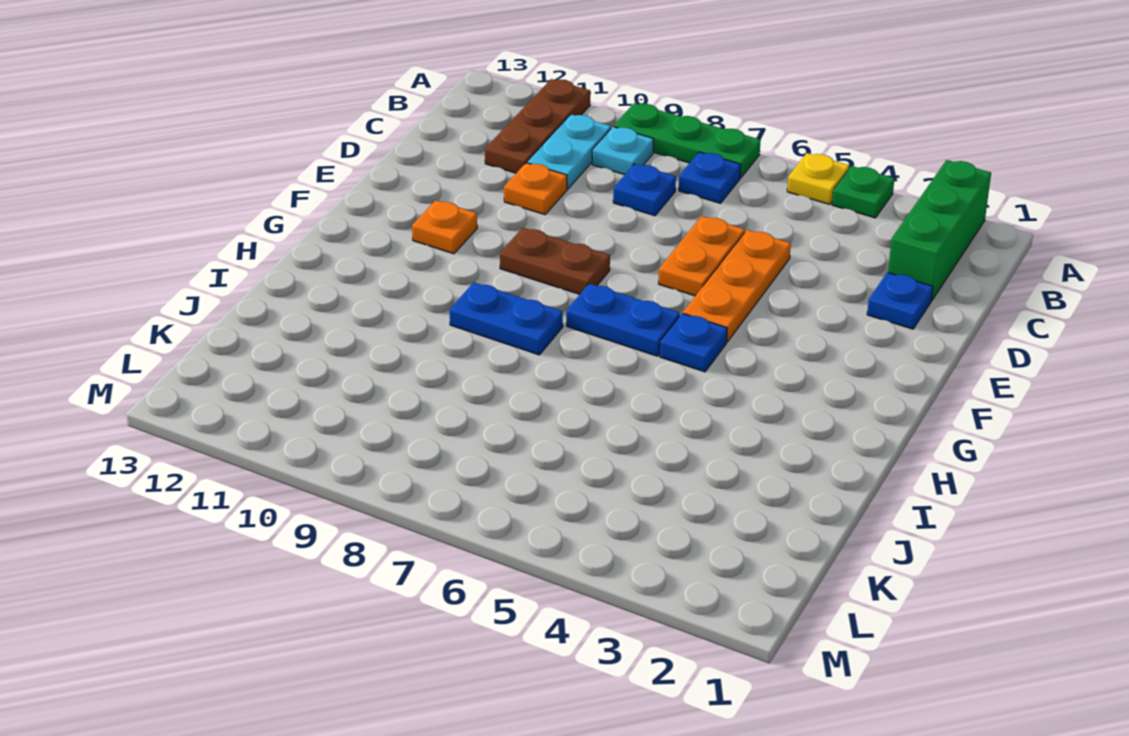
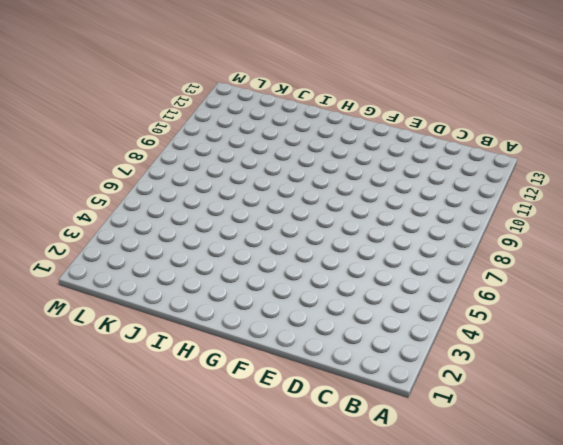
none -> green 1x3 brick [888,160,991,300]
none -> green 1x1 plate [832,166,894,218]
none -> yellow 1x1 plate [787,153,849,204]

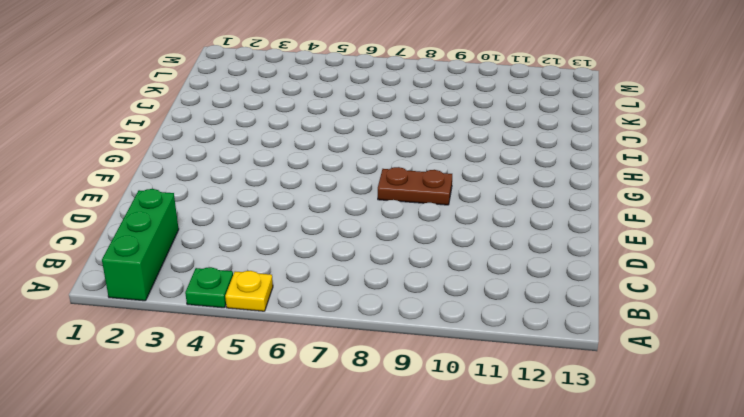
none -> green 1x3 plate [614,103,761,178]
none -> brown 1x3 plate [485,79,590,173]
none -> blue 1x1 plate [679,152,741,203]

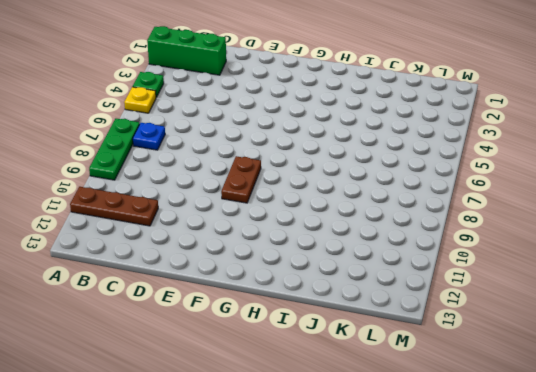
none -> cyan 1x1 plate [592,127,654,175]
none -> cyan 1x2 plate [527,114,611,189]
none -> blue 1x1 plate [613,164,676,216]

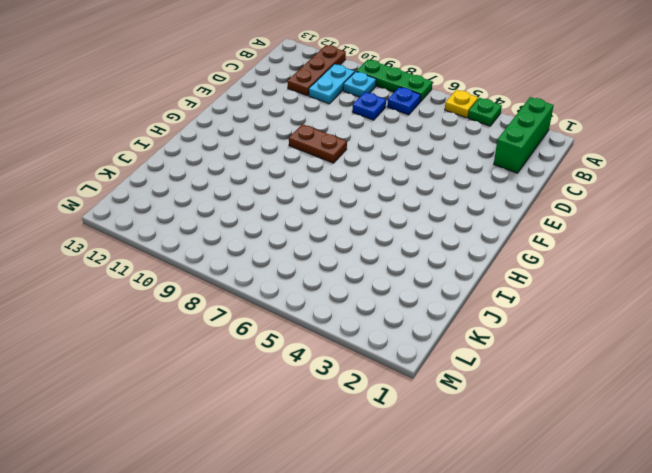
none -> blue 1x1 plate [867,273,933,329]
none -> orange 1x3 plate [683,230,791,342]
none -> orange 1x2 plate [659,216,745,296]

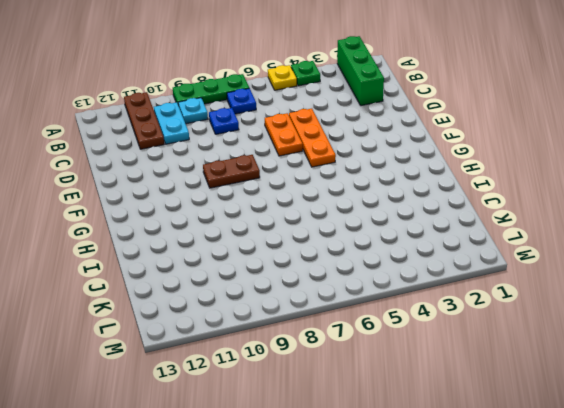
none -> blue 1x1 plate [867,273,933,329]
none -> orange 1x1 plate [504,163,567,215]
none -> orange 1x1 plate [412,200,477,254]

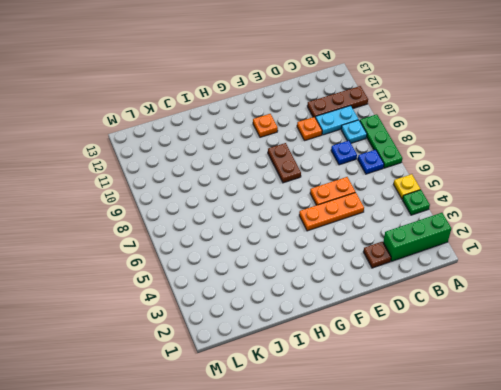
brown 1x1 plate [363,242,391,268] -> blue 1x1 plate [867,273,933,329]
none -> blue 1x1 plate [660,313,727,372]
none -> blue 1x2 plate [566,284,680,356]
none -> blue 1x2 plate [450,283,563,355]

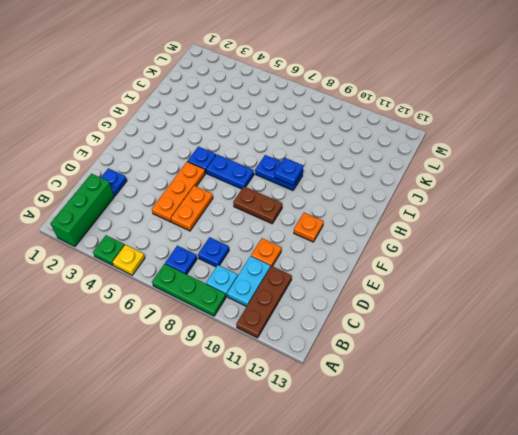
blue 1x1 plate [274,158,303,185] -> none

